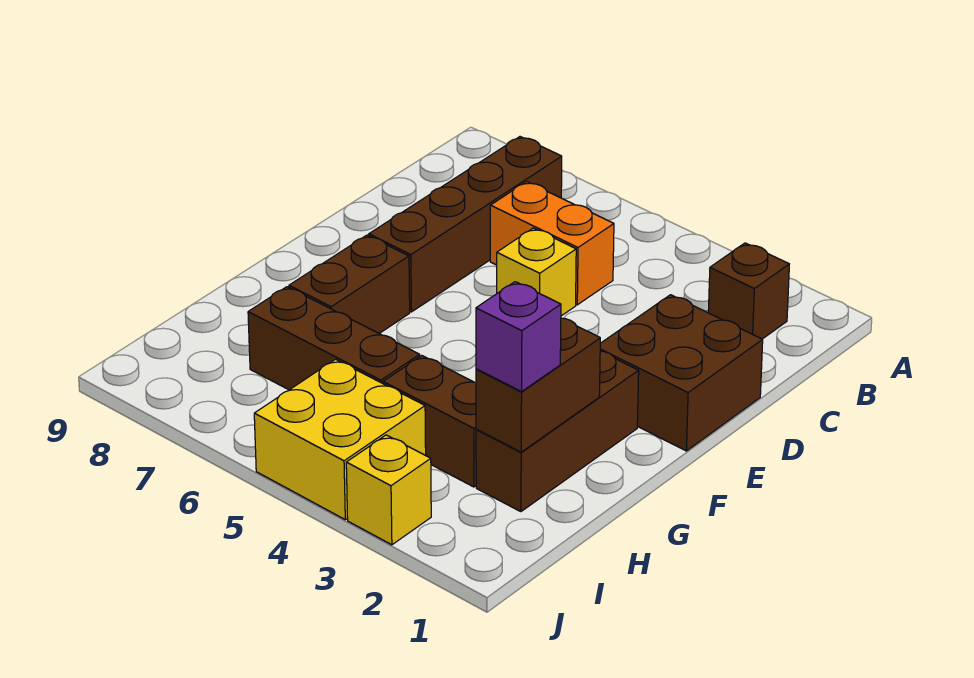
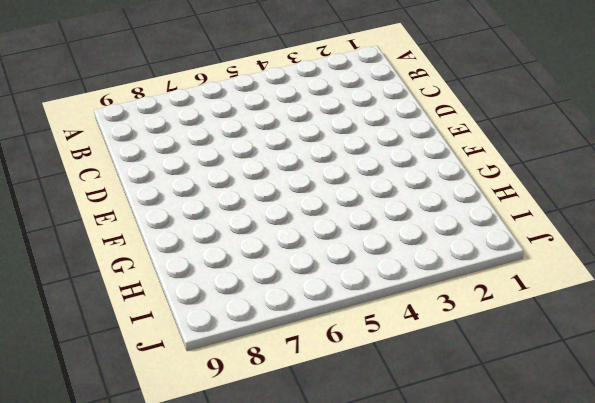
none -> brown 1x1 brick [708,243,789,339]
none -> brown 1x4 brick [369,137,562,312]
none -> orange 1x2 brick [490,182,614,305]

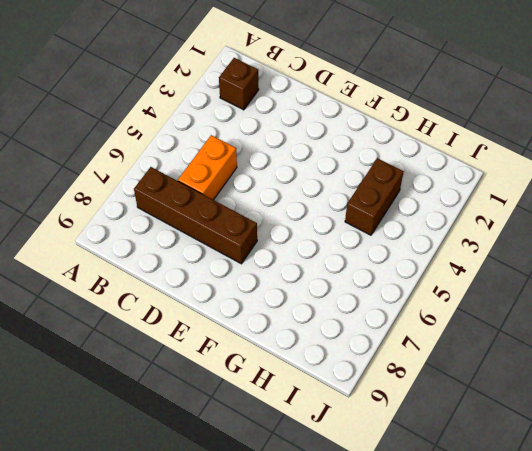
none -> brown 2x2 brick [600,295,763,451]
none -> yellow 1x1 brick [497,228,576,316]
none -> brown 1x3 brick [476,351,639,512]

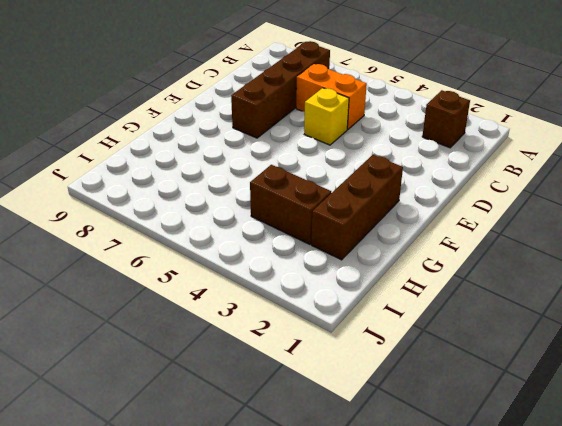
none -> brown 2x2 brick [600,295,763,451]
none -> brown 1x2 brick [289,235,410,334]
none -> brown 1x3 brick [248,287,420,390]

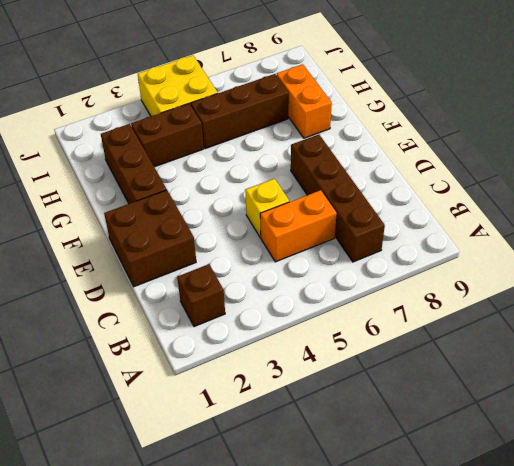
orange 1x2 brick [277,64,332,138] -> none
none -> brown 1x2 brick [289,235,410,334]
none -> yellow 1x1 brick [346,435,431,545]
none -> brown 1x2 brick [476,318,600,452]

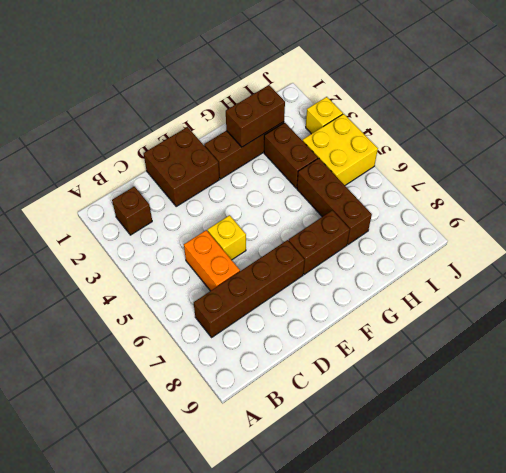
none -> purple 1x1 brick [476,282,561,392]

